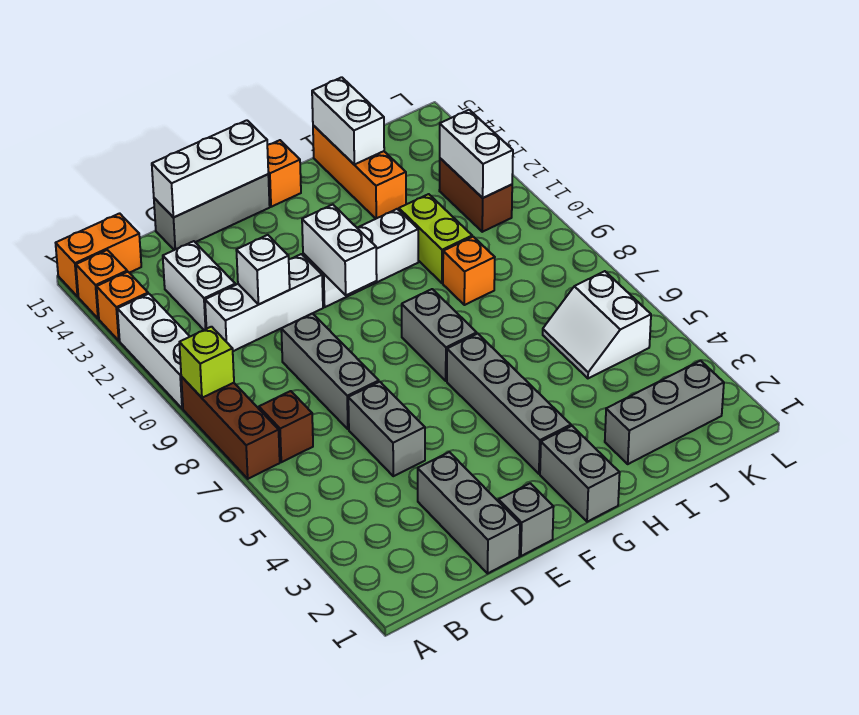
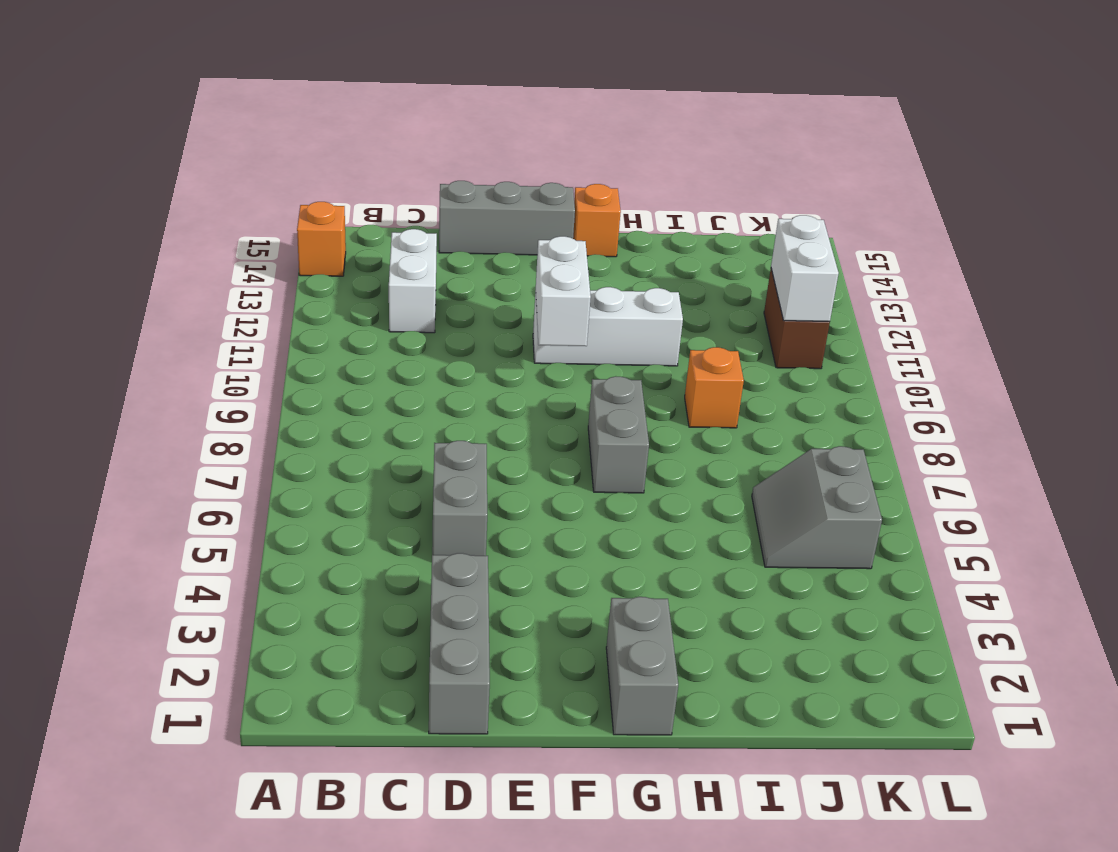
grey 2x2 slope [752,446,882,569] -> white 2x2 slope [543,271,651,378]
none -> brown 1x3 brick [181,377,280,479]
none -> white 1x3 brick [117,294,190,409]
none -> orange 1x1 brick [97,272,148,341]
none -> orange 1x2 brick [56,213,141,296]

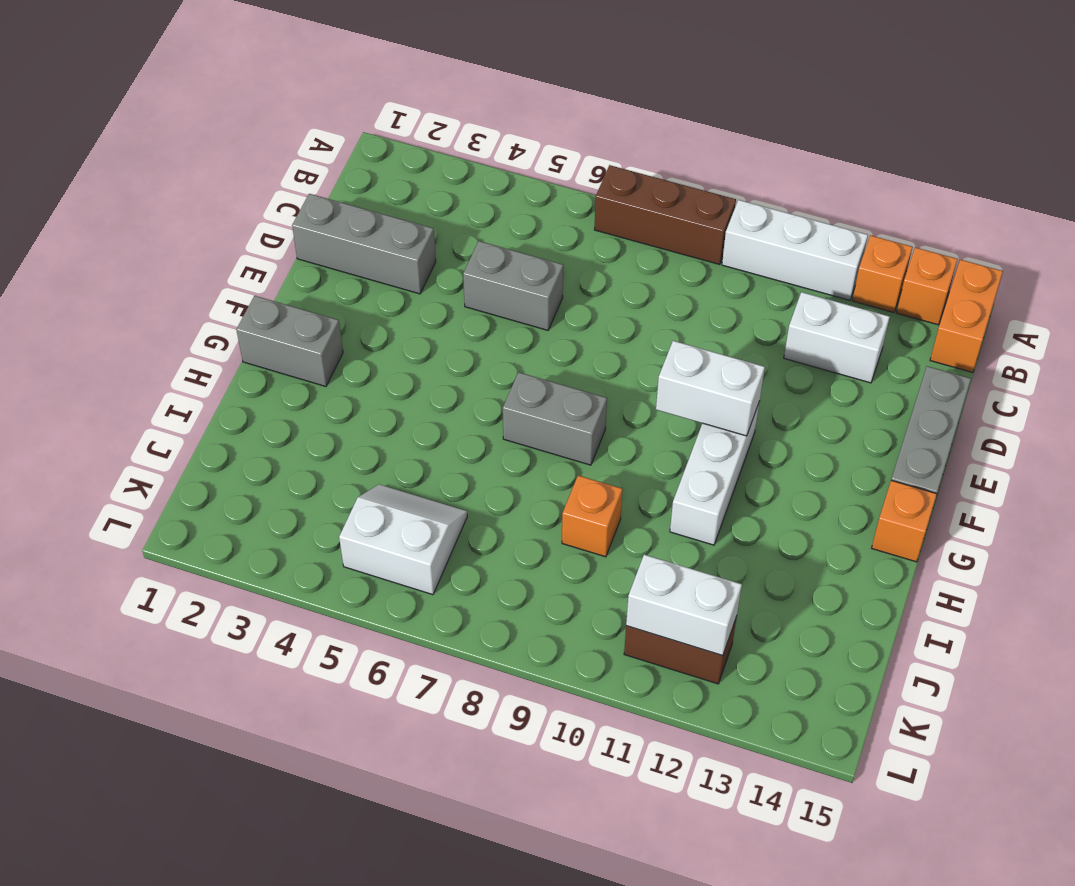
none -> brown 1x1 brick [259,391,313,462]
none -> white 1x3 brick [205,254,323,351]
none -> grey 1x3 brick [281,313,379,429]
none -> grey 1x1 brick [499,483,554,556]

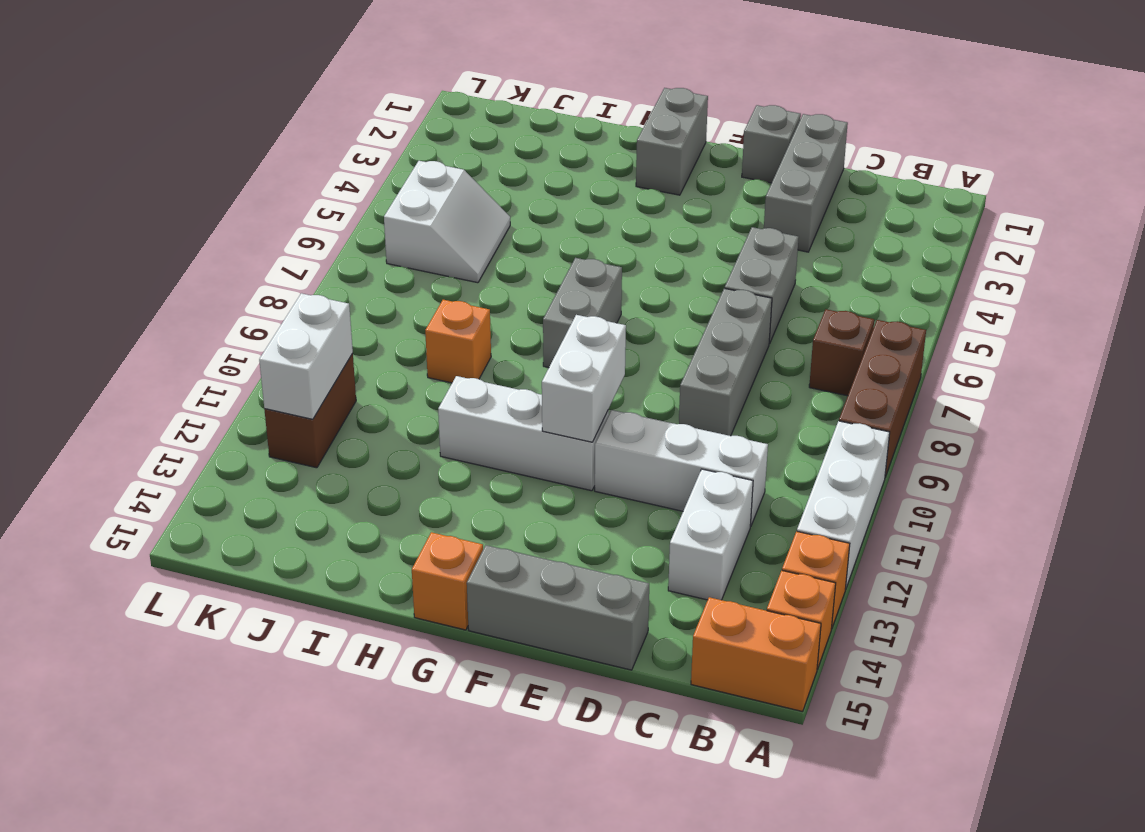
none -> grey 1x4 brick [447,334,571,474]
none -> grey 1x3 brick [605,361,724,464]
none -> lime 1x2 brick [399,194,472,283]
none -> orange 1x3 brick [313,125,406,219]

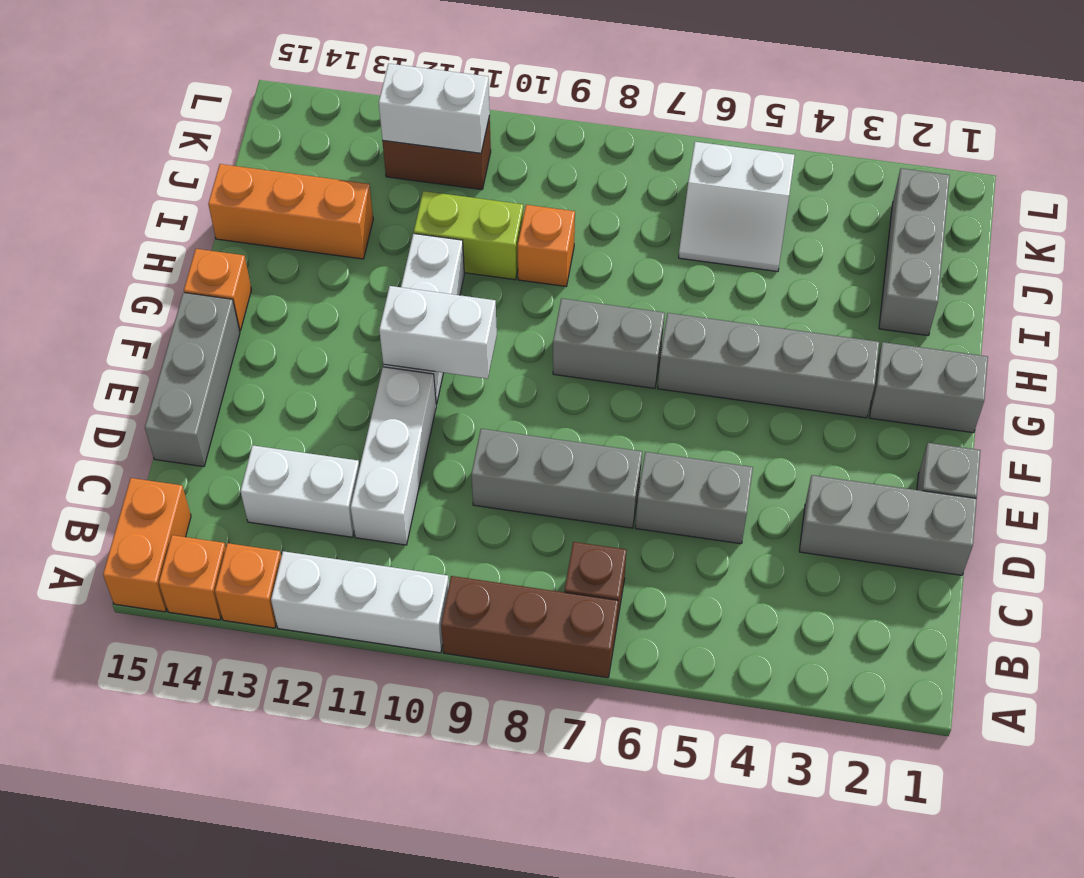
none -> lime 1x1 brick [179,327,234,398]
none -> white 1x1 brick [236,235,290,304]
none -> white 1x3 brick [152,120,268,218]
none -> white 1x2 brick [312,77,384,165]

